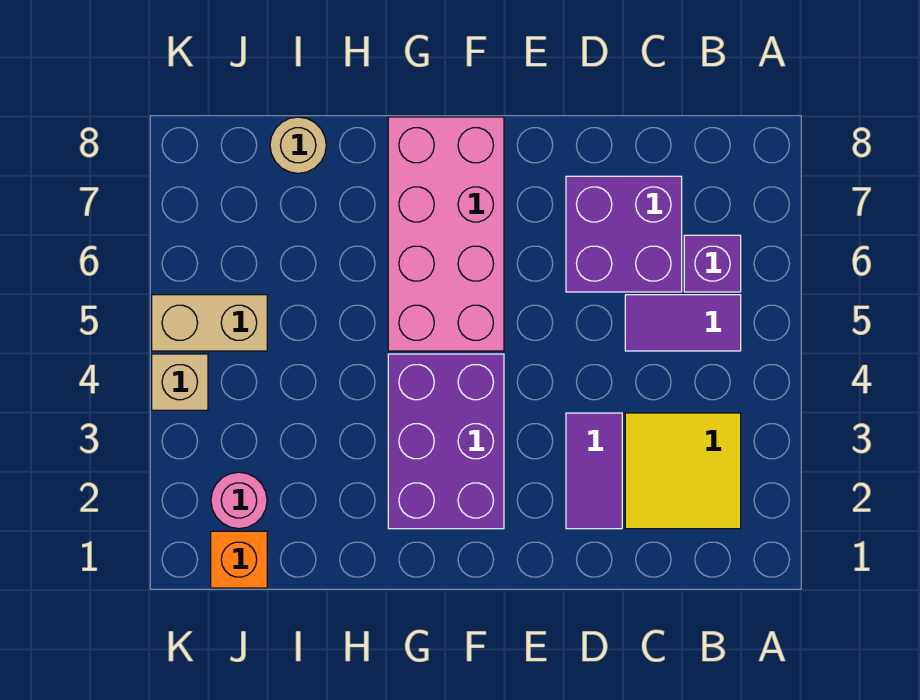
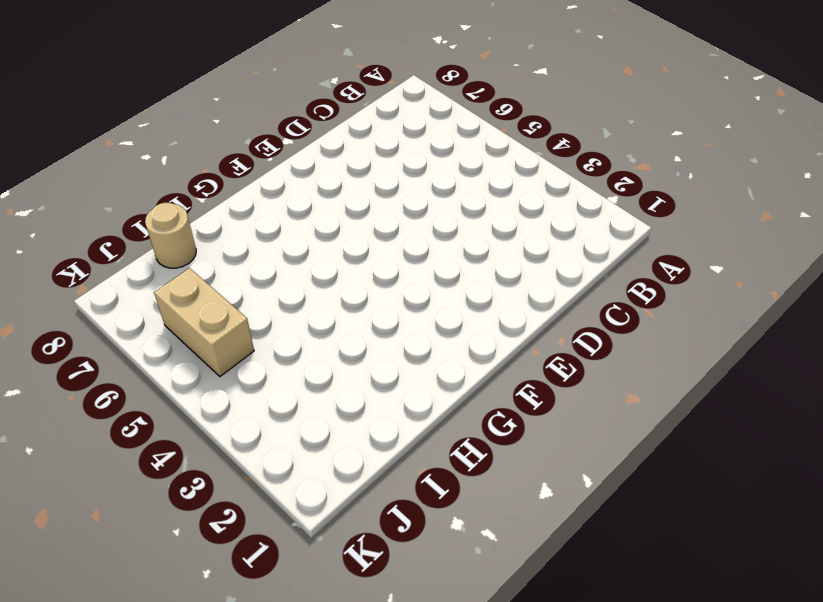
tan 1x2 brick [154,268,254,377] -> tan 1x2 brick turned to [152,295,267,351]
none -> yellow 2x2 tile [625,413,741,529]
none -> purple 1x2 tile [625,295,741,351]
none -> purple 1x1 brick [684,235,741,292]

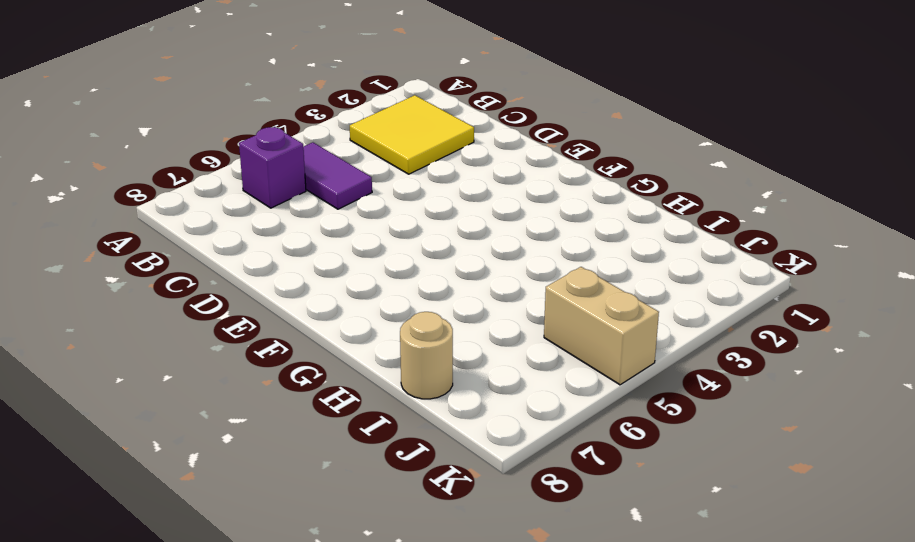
none -> purple 2x2 brick [566,176,682,292]
none -> purple 1x2 tile [566,413,622,529]
none -> purple 2x3 brick [388,354,504,529]

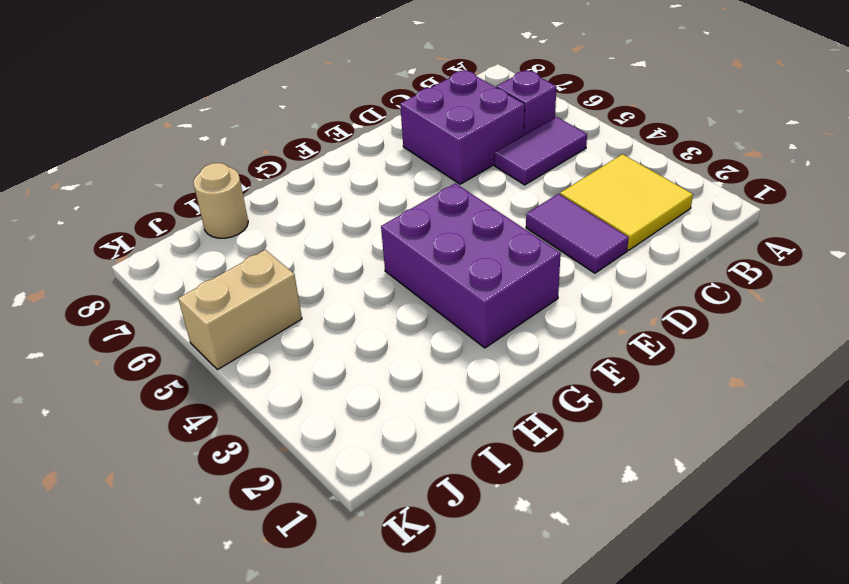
none -> pink 2x4 brick [388,117,504,351]
none -> orange 1x1 brick [211,531,267,588]
none -> pink 1x1 round brick [211,472,267,529]

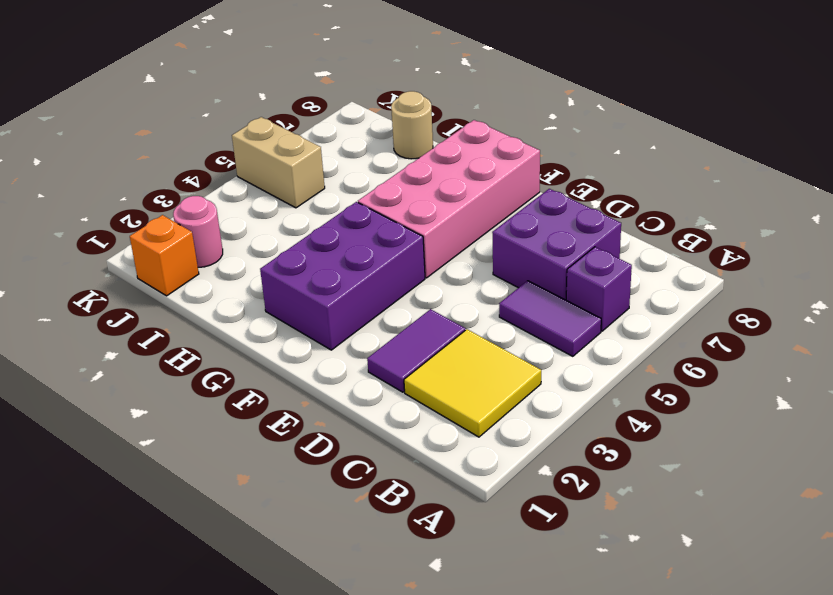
none -> tan 1x1 brick [152,354,208,410]

